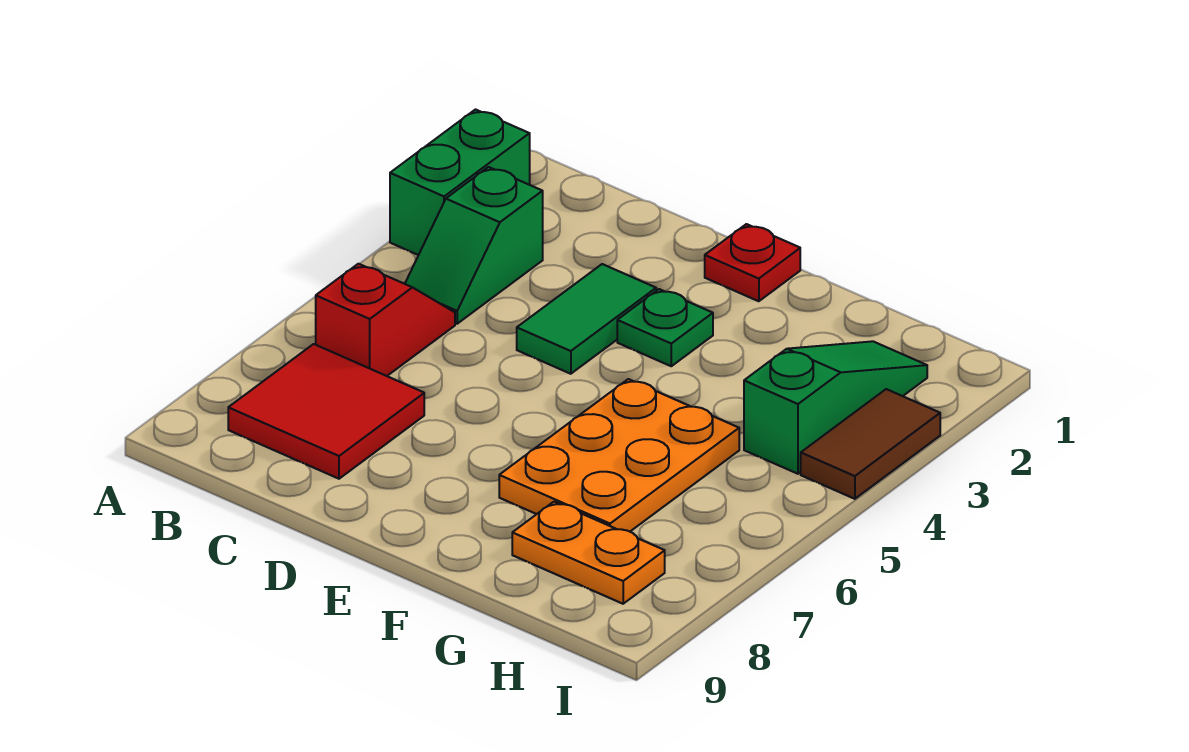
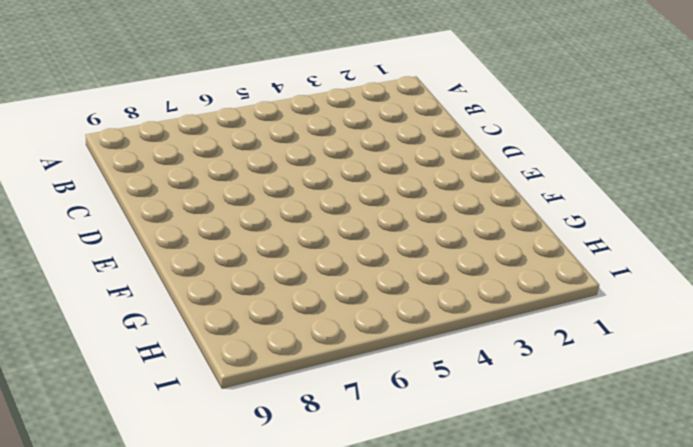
none -> green 1x2 brick [390,110,530,255]
none -> green 1x2 slope [405,167,543,324]

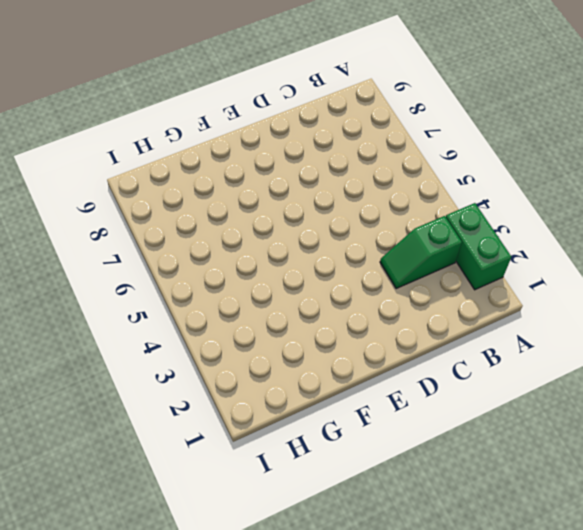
green 1x2 slope [380,216,462,289] -> green 1x2 slope turned to [405,167,543,324]
none -> red 1x2 slope [316,264,455,376]
none -> red 2x2 tile [228,344,424,479]

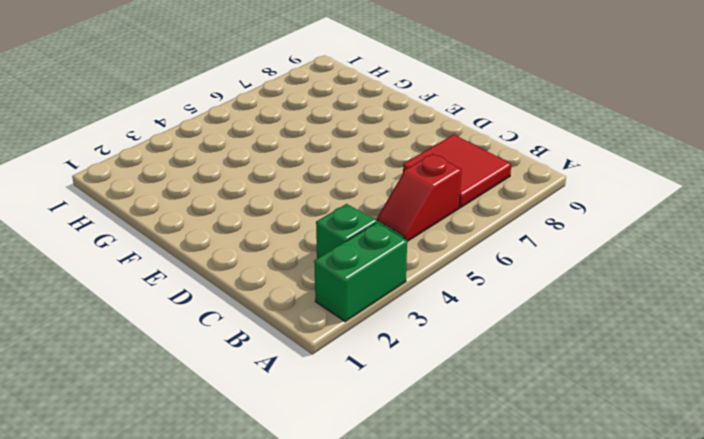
none -> green 1x2 tile [517,264,656,374]
none -> red 1x1 plate [705,224,800,301]

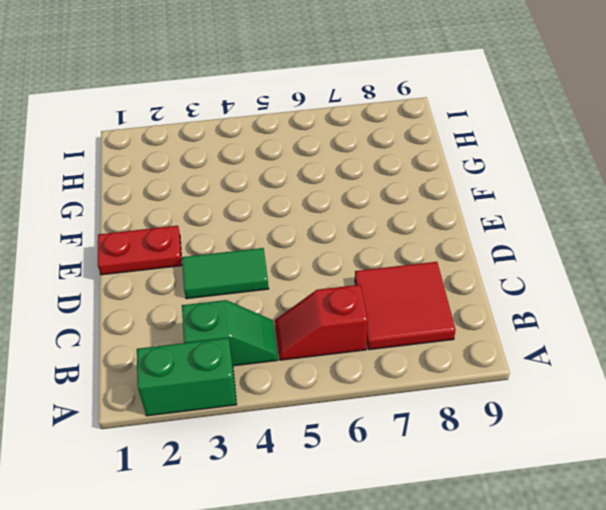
red 1x2 plate [98,226,182,275] -> red 1x1 plate [705,224,800,301]
none -> green 1x1 plate [617,289,713,366]
none -> orange 2x3 plate [499,379,739,532]

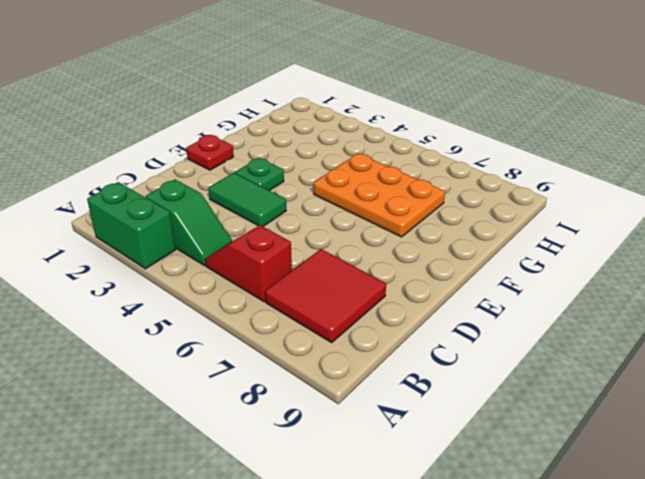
none -> orange 1x2 plate [512,502,665,604]
none -> green 1x3 slope [744,341,927,474]

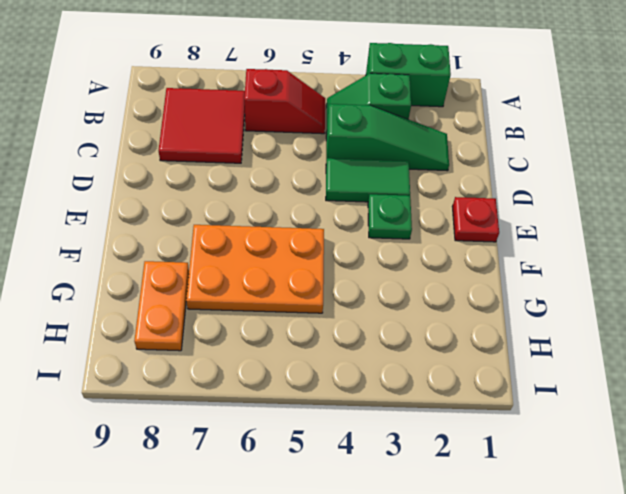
green 1x3 slope [326,104,449,171] -> green 1x3 slope moved to [744,341,927,474]
none -> brown 1x2 tile [801,389,940,499]

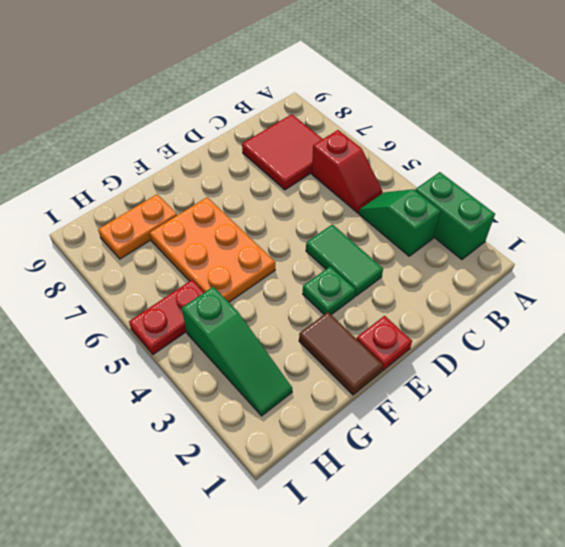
brown 1x2 tile [299,312,383,395] -> brown 1x2 tile moved to [801,389,940,499]
red 1x2 plate [129,280,204,354] -> none

